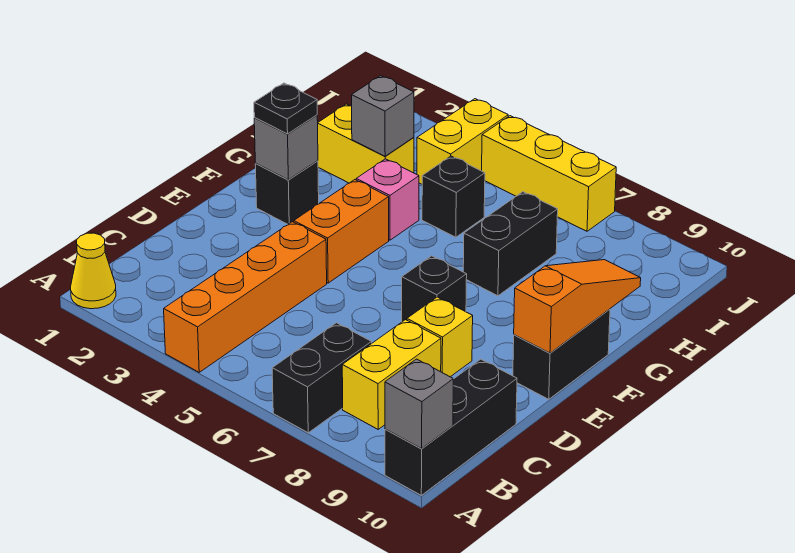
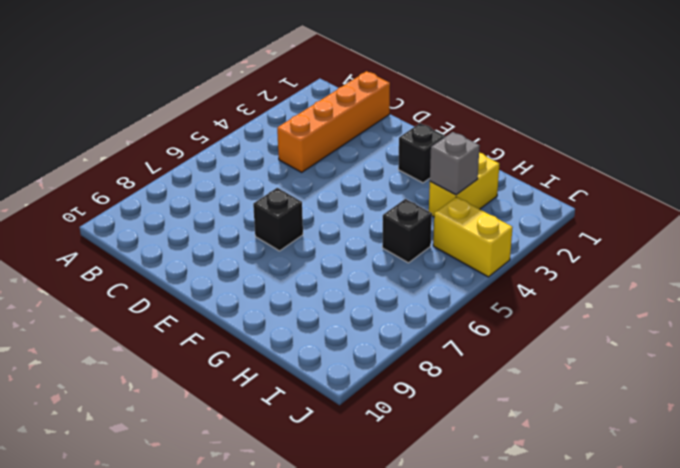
orange 1x4 brick [277,71,390,172] -> orange 1x4 brick turned to [164,222,327,372]
none -> yellow 1x1 cone [71,233,116,309]
none -> black 1x2 brick [272,323,372,433]
none -> black 1x3 brick [385,359,517,495]

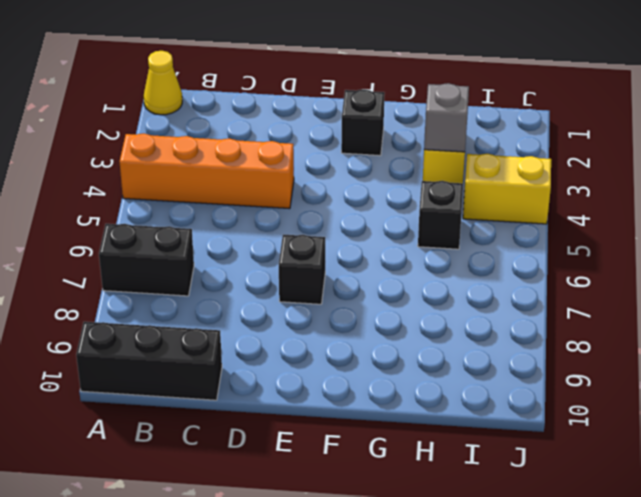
none -> yellow 1x2 brick [342,320,441,429]
none -> yellow 1x1 brick [407,297,473,377]
none -> orange 1x2 brick [294,180,389,283]

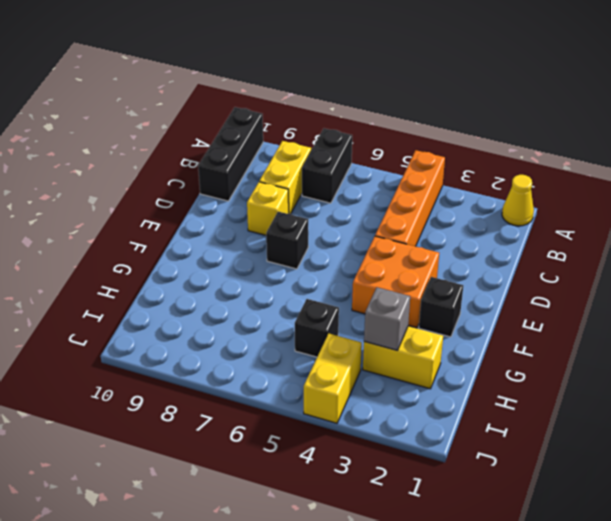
orange 2x2 brick [352,236,439,328] -> orange 1x2 brick [294,180,389,283]
none -> black 1x2 brick [513,309,610,399]
none -> pink 1x1 brick [356,159,419,240]
none -> black 1x2 brick [463,192,558,296]

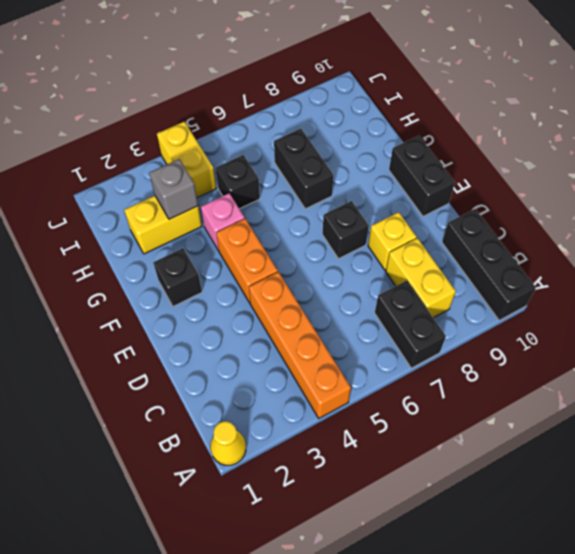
none -> yellow 1x3 brick [482,116,616,231]
none -> grey 1x1 brick [385,359,453,449]
none -> orange 1x3 slope [514,260,641,353]

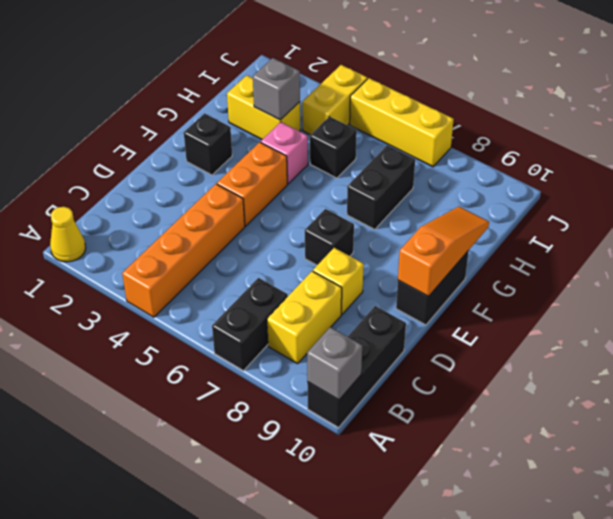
none -> grey 1x1 brick [254,115,318,180]
none -> black 1x1 plate [254,83,317,134]

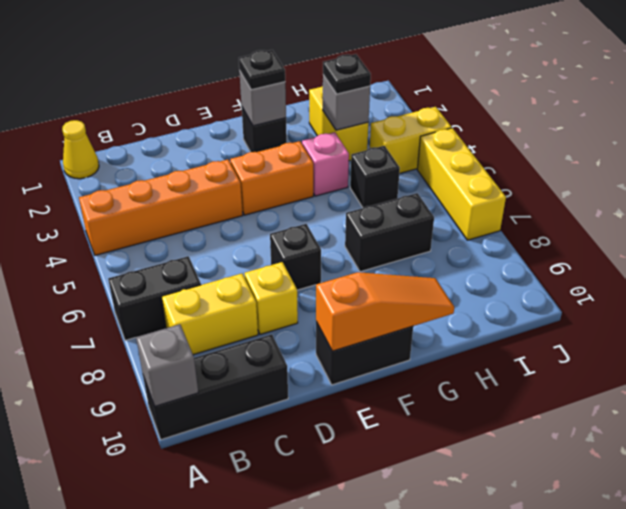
black 1x1 plate [323,54,371,94] -> none

